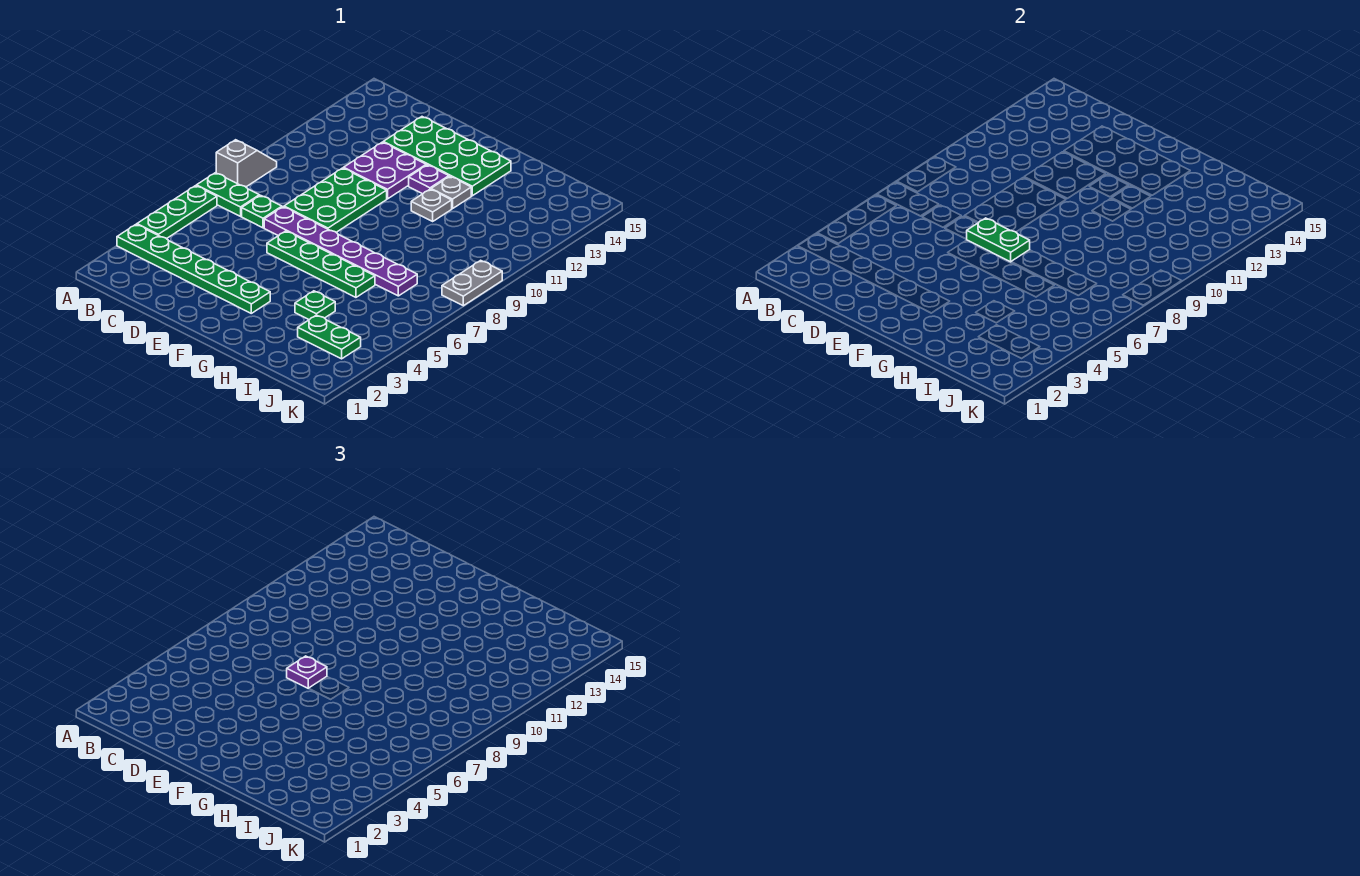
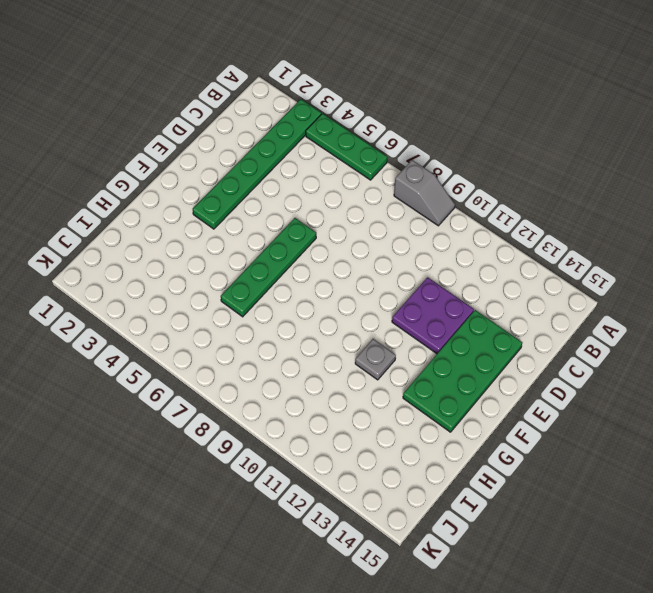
none -> green 1x2 plate [196,173,259,216]
none -> green 1x1 plate [242,195,282,228]
none -> purple 1x6 plate [264,207,417,296]

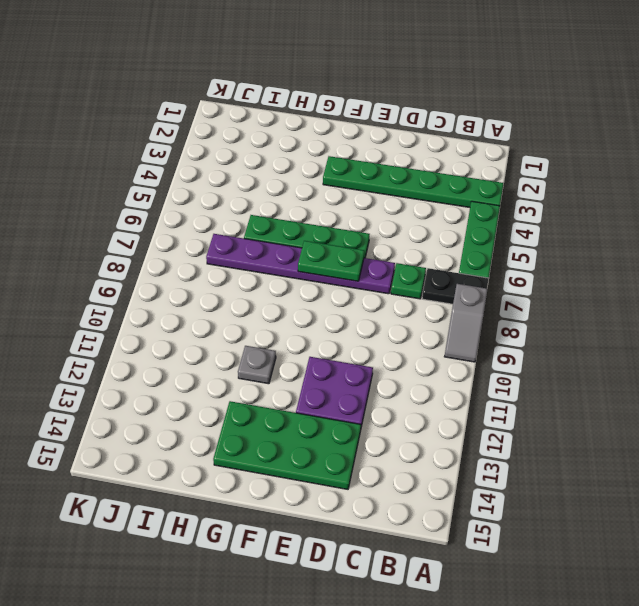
black 1x2 plate [422,268,489,304] -> green 1x2 plate [196,173,259,216]
none -> green 2x3 plate [284,168,387,232]
none -> purple 1x1 plate [409,165,449,194]
none -> grey 1x1 plate [431,176,471,209]

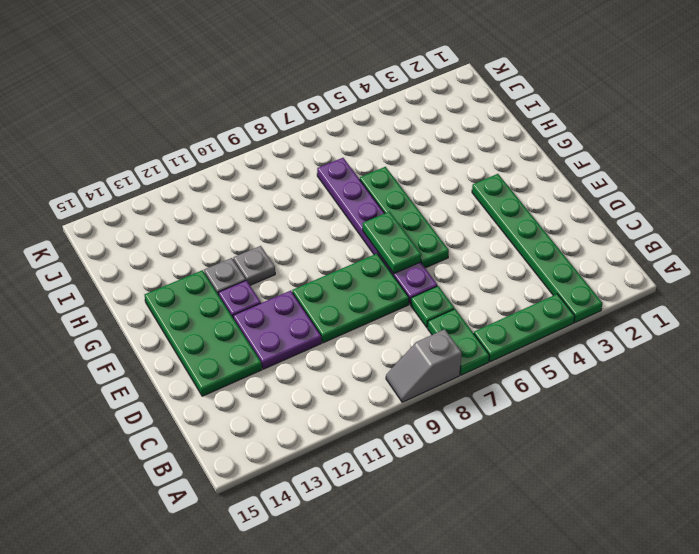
none -> green 1x1 plate [295,291,335,320]
none -> green 1x2 plate [298,315,361,359]
none -> grey 1x2 plate [442,260,502,306]

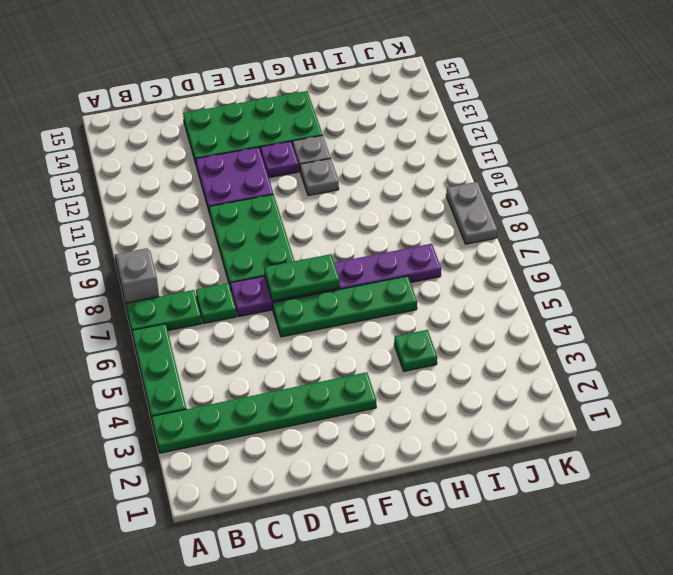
none -> green 1x2 plate [298,315,361,359]
none -> purple 1x1 plate [287,656,327,688]

